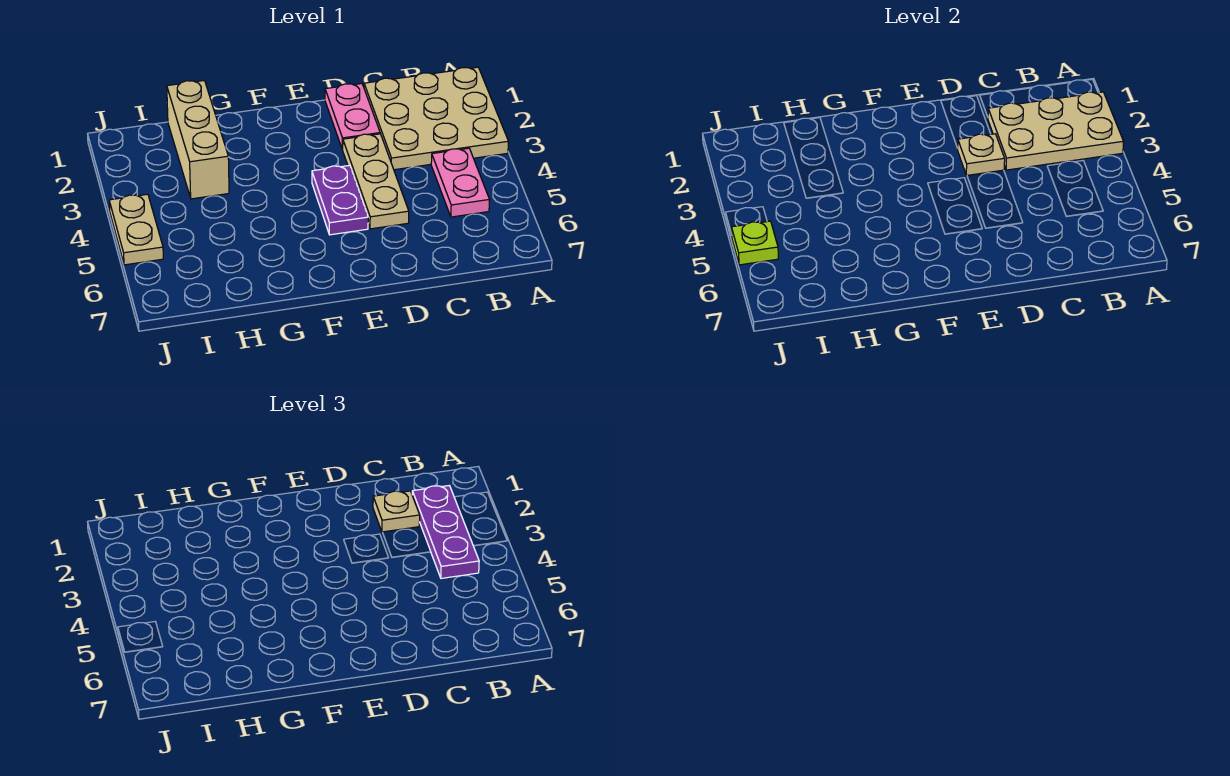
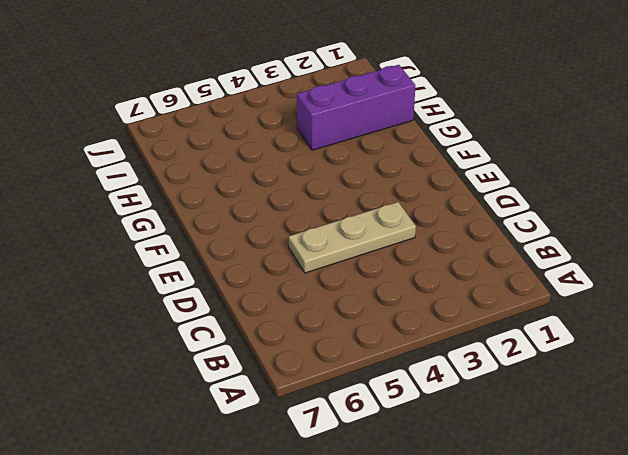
purple 1x3 brick [297,65,415,150] -> tan 1x3 brick [167,81,229,199]
none -> tan 3x3 plate [364,67,509,170]
none -> pink 1x2 plate [431,148,490,217]
none -> pink 1x2 plate [325,84,380,150]

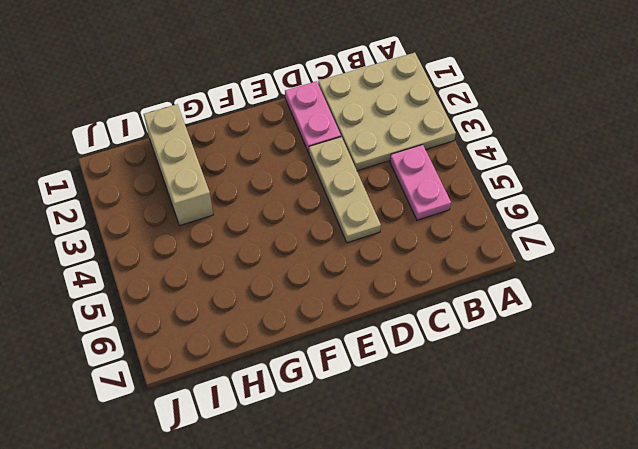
none -> purple 1x2 plate [312,165,368,235]
none -> tan 1x2 plate [109,194,163,265]
none -> tan 2x3 plate [988,92,1124,170]

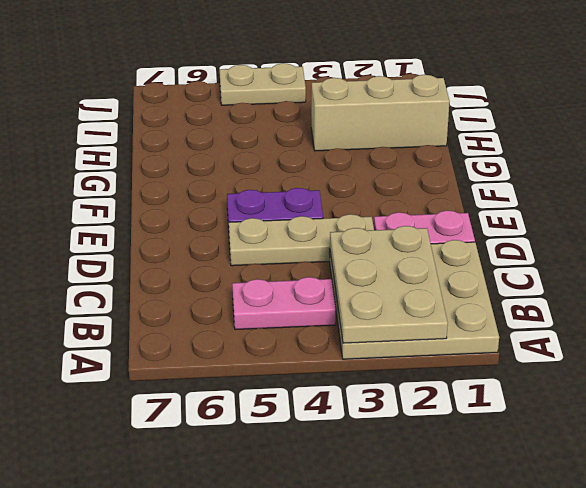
none -> tan 1x1 plate [958,134,1005,176]
none -> lime 1x1 plate [732,221,778,265]
none -> purple 1x3 plate [412,486,479,578]

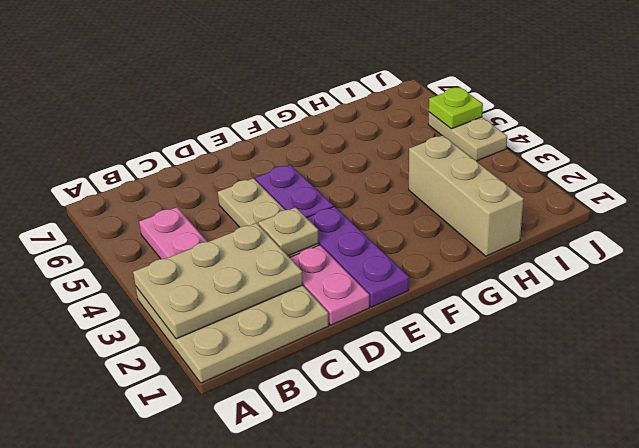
purple 1x3 plate [307,207,409,307] -> purple 1x3 plate moved to [412,486,479,578]
none -> tan 1x1 plate [373,491,420,532]

